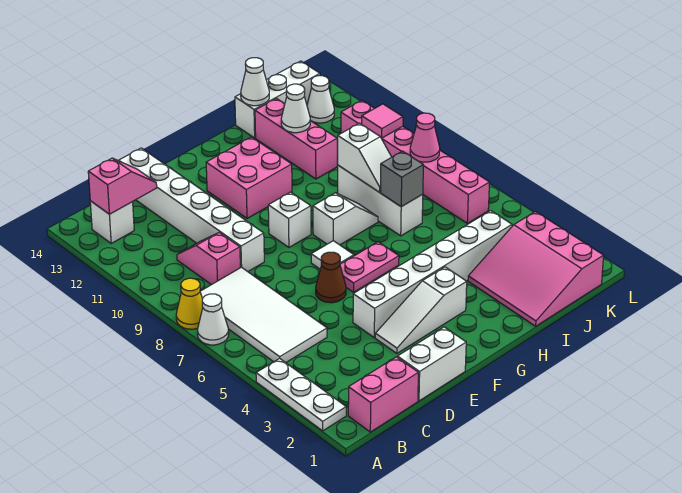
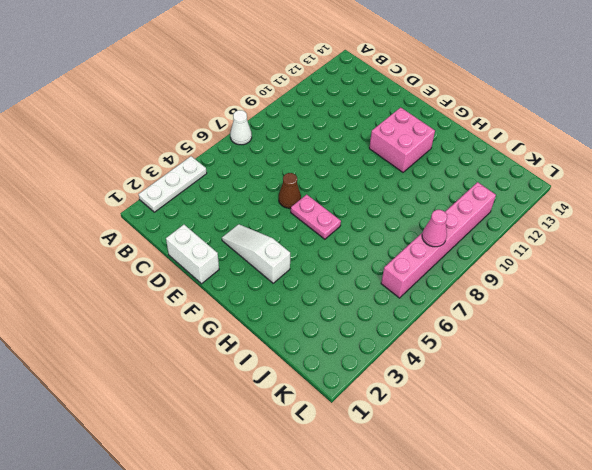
none -> yellow 1x1 cone [176,278,203,329]
none -> pink 1x2 brick [348,357,418,432]
none -> white 2x4 tile [200,267,327,363]
none -> white 1x1 brick [90,201,134,243]

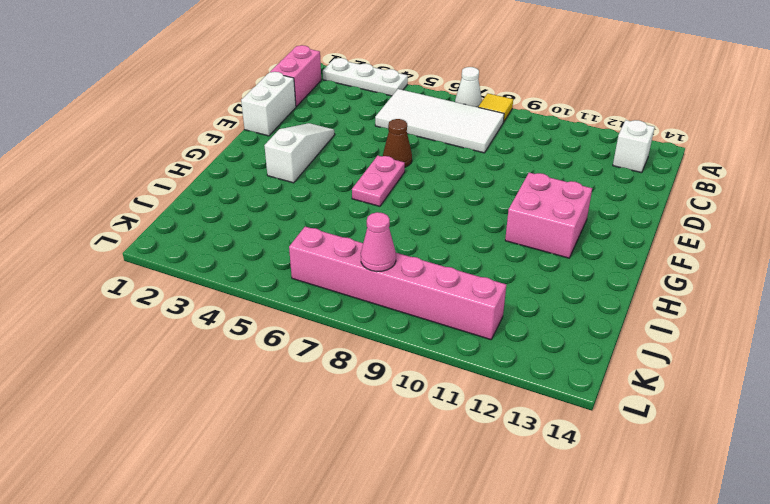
yellow 1x1 tile [479,93,513,122] -> yellow 1x1 cone [176,278,203,329]
none -> pink 1x2 slope [177,233,240,285]
none -> white 1x6 brick [119,148,264,272]
none -> white 1x6 brick [353,211,512,338]
none -> white 1x1 tile [311,241,354,269]

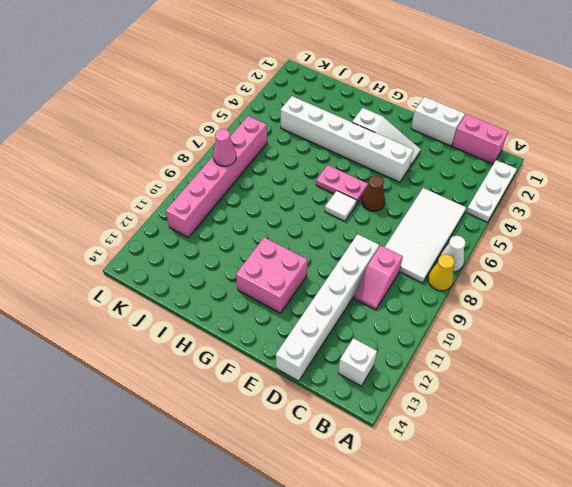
none -> white 1x1 brick [268,192,311,247]
none -> white 1x2 slope [313,193,378,245]
none -> pink 3x3 slope [468,212,604,326]
none -> white 1x3 brick [338,165,423,236]

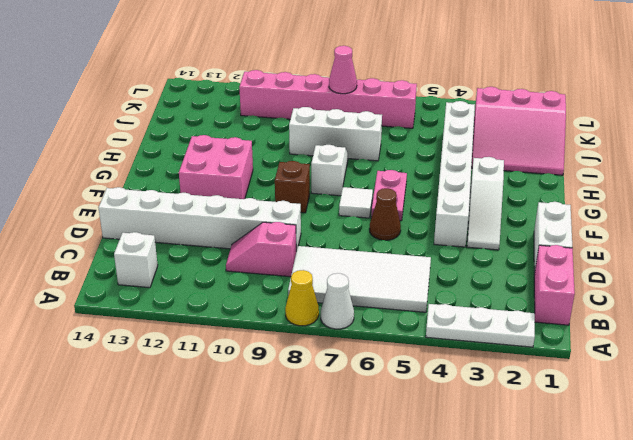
brown 1x1 brick [275,161,310,213] -> white 1x1 brick [268,192,311,247]
none -> pink 1x3 brick [255,99,337,179]
none -> white 1x3 brick [235,61,320,138]
none -> white 1x1 cone [307,76,334,123]
none -> pink 1x2 slope [88,158,157,214]

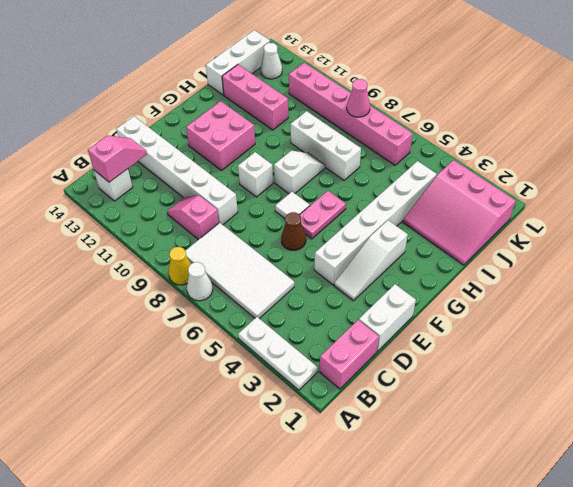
none -> grey 1x1 brick [381,151,423,207]
none -> white 1x2 slope [337,123,391,192]
none -> white 1x1 cone [281,84,310,133]
none -> white 1x1 cone [241,58,269,106]

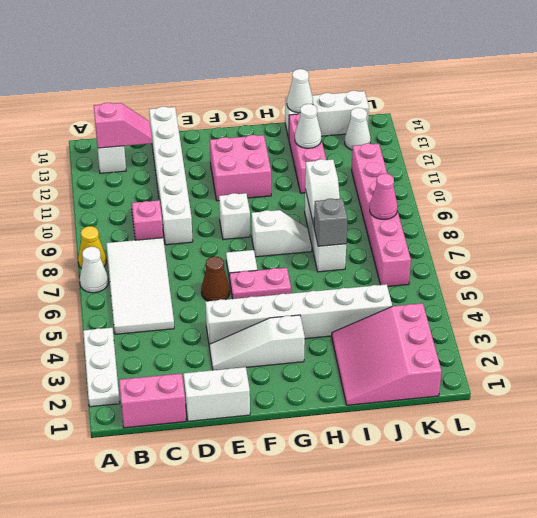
none -> pink 1x1 tile [362,104,403,138]

